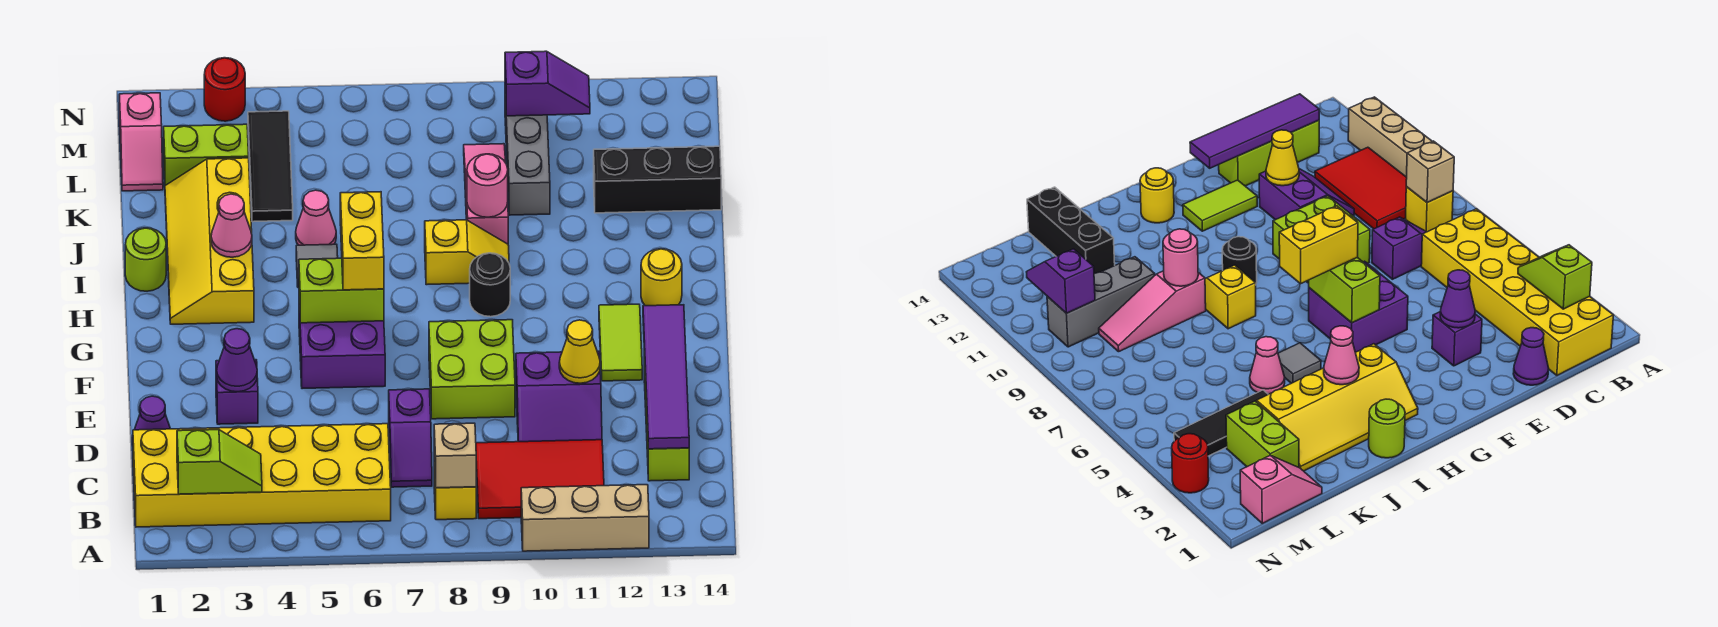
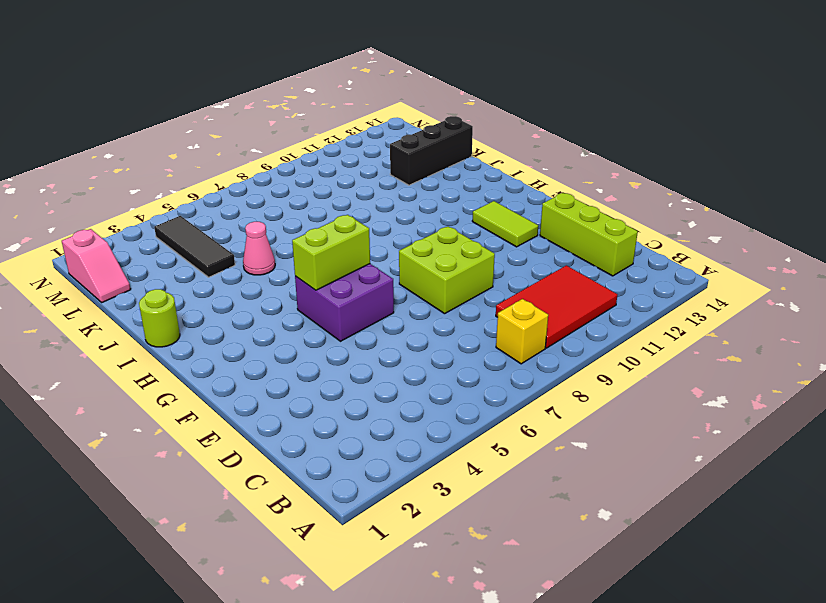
none -> tan 1x3 brick [521,485,649,551]
none -> yellow 2x6 brick [133,424,391,527]
none -> purple 1x2 slope [389,389,432,487]
none -> purple 1x1 cone [132,396,170,445]

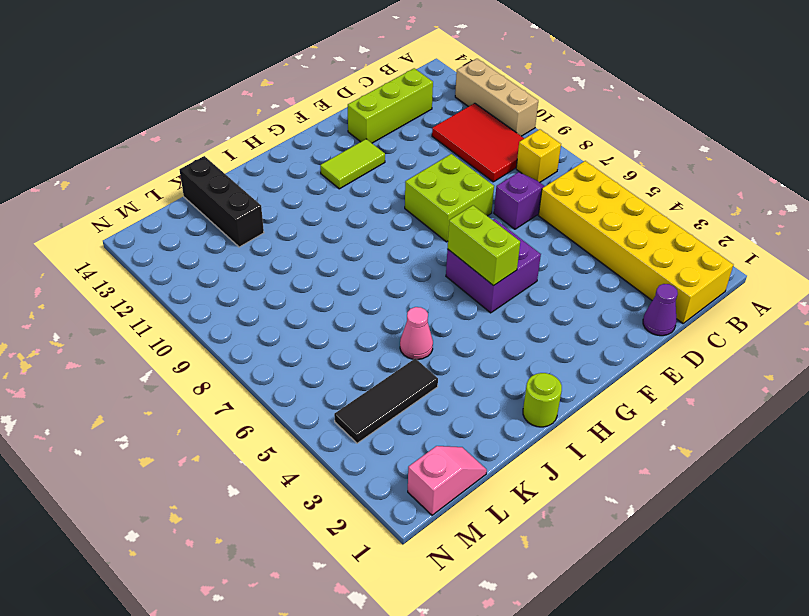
none -> purple 2x2 slope [516,351,602,442]
none -> purple 1x1 brick [216,360,258,424]
none -> yellow 2x4 slope [165,158,254,324]
none -> black 1x1 round brick [470,253,510,317]

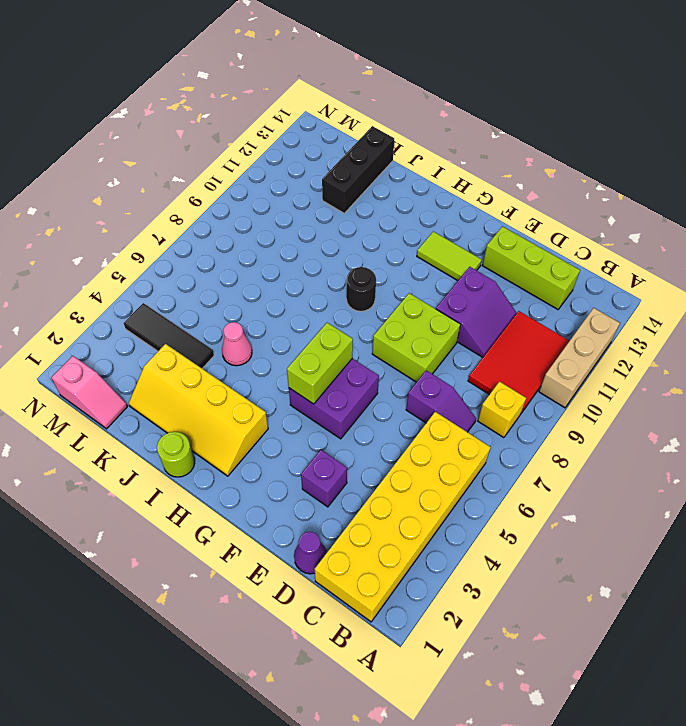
none -> yellow 1x1 round brick [641,249,682,306]
none -> grey 1x1 tile [296,244,338,288]
none -> yellow 1x2 slope [425,220,509,285]
none -> pink 1x3 slope [464,144,508,244]

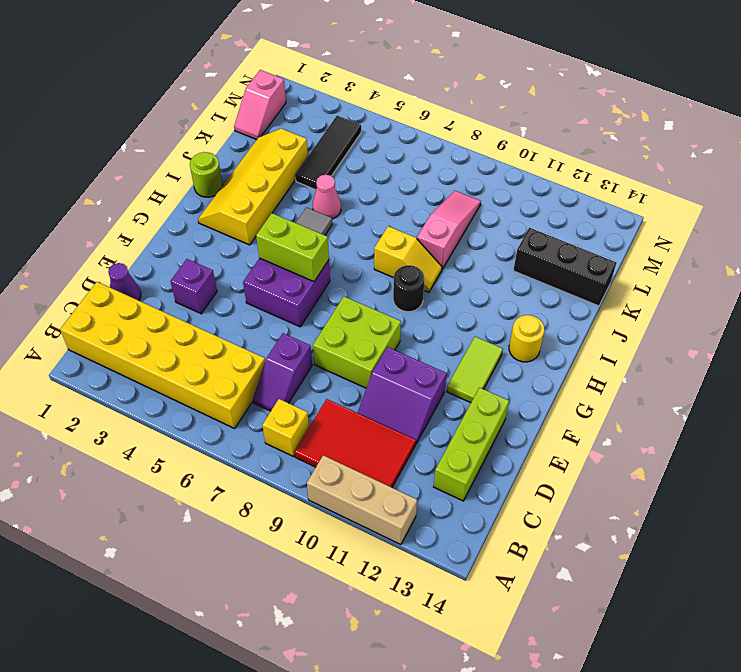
none -> grey 1x3 brick [505,94,550,215]
none -> lime 1x2 brick [164,124,249,185]
none -> red 1x1 round brick [204,58,245,121]
none -> lime 1x2 slope [177,430,262,494]

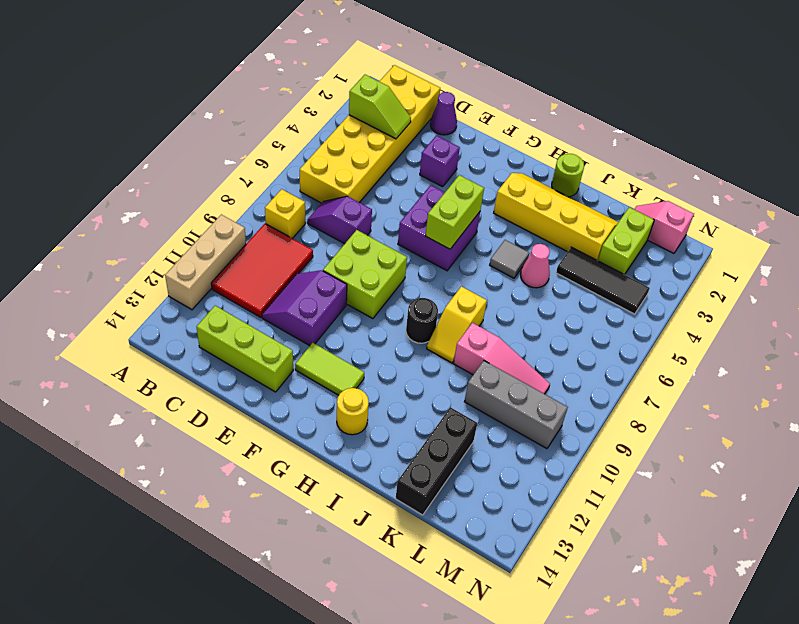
lime 1x2 slope [349,75,411,139] -> lime 1x2 slope turned to [177,430,262,494]
none -> red 1x1 round brick [204,58,245,121]
none -> tan 1x1 brick [434,423,476,488]
none -> purple 1x4 tile [643,305,689,449]
none -> purple 1x1 cone [217,329,257,392]

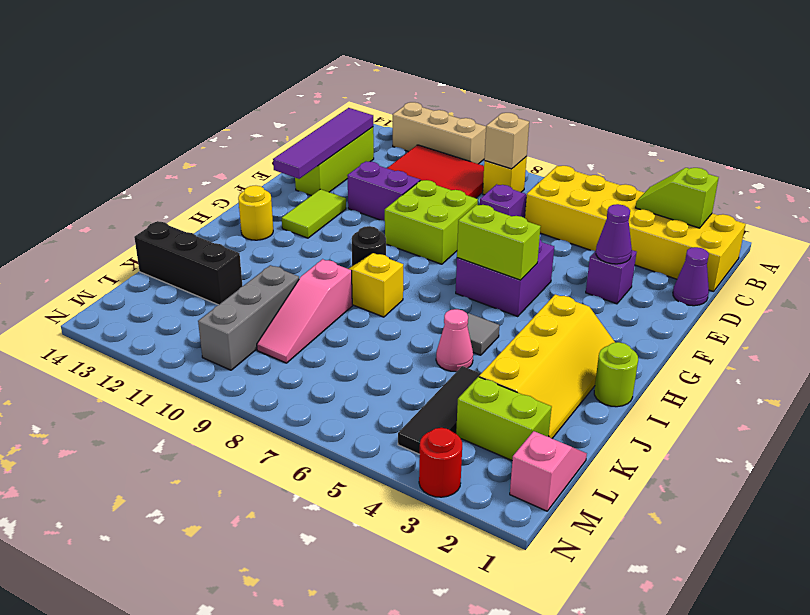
none -> yellow 1x1 cone [559,320,600,383]
none -> pink 1x1 cone [211,194,252,257]
none -> pink 1x1 round brick [467,154,508,217]
none -> purple 1x2 slope [505,51,590,116]

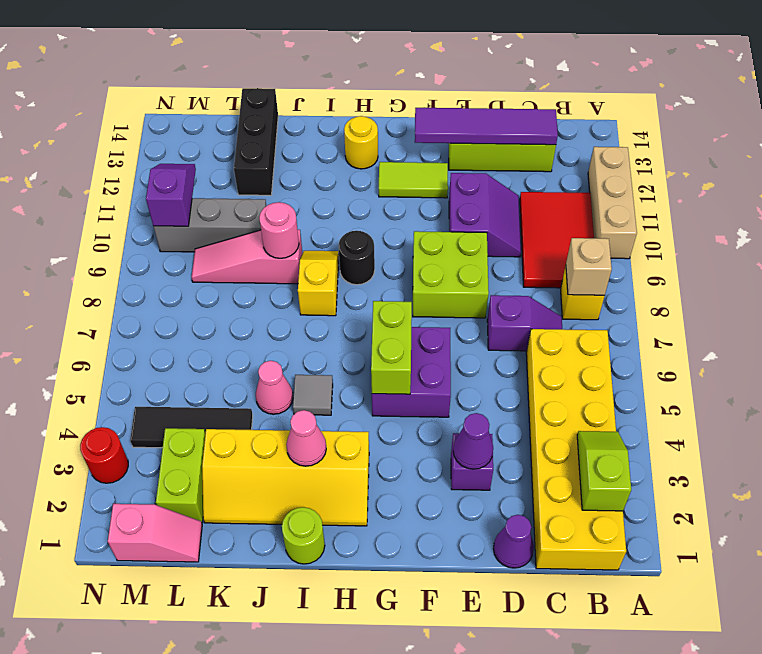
none -> yellow 1x1 cone [559,320,600,383]
none -> yellow 1x2 brick [340,192,384,290]

